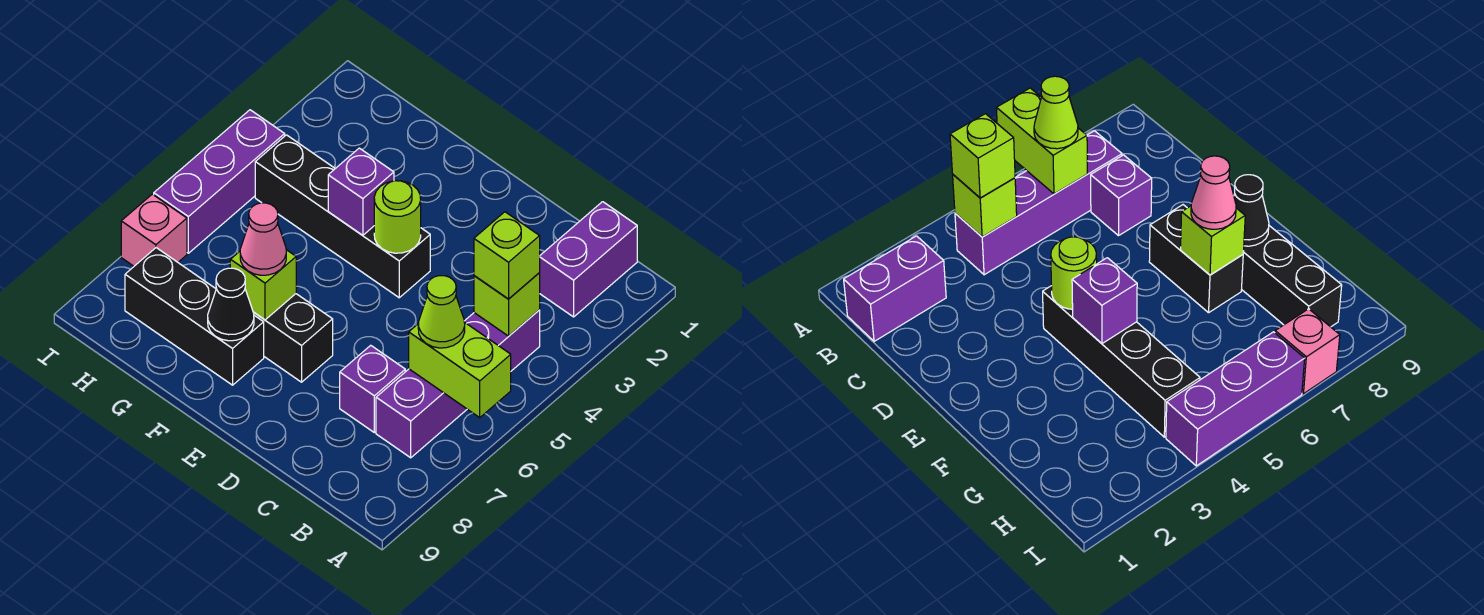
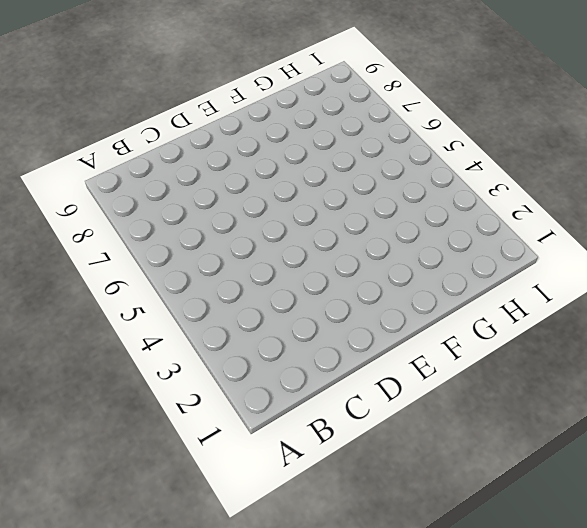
none -> purple 1x2 brick [539,202,637,317]
none -> purple 1x4 brick [376,310,540,458]
none -> purple 1x1 brick [340,345,405,432]

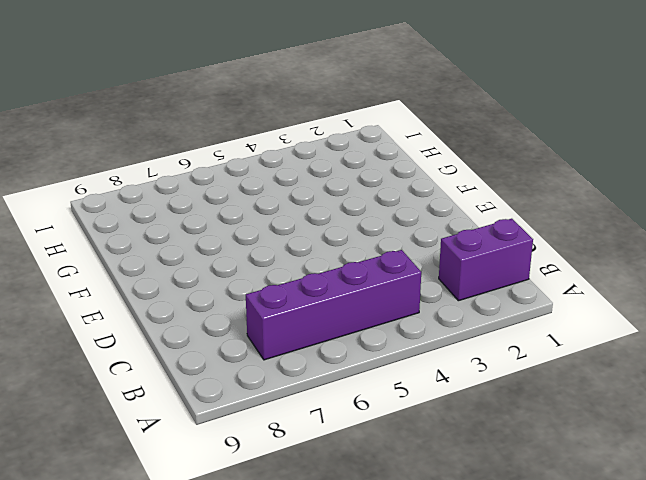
none -> purple 1x1 brick [340,345,405,432]
none -> black 1x4 brick [255,135,430,298]
none -> black 1x2 brick [253,294,333,382]

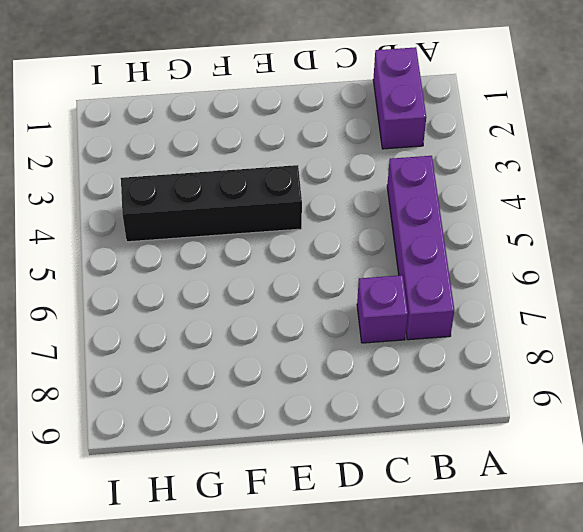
none -> black 1x2 brick [253,294,333,382]
none -> black 1x3 brick [125,248,264,385]
none -> purple 1x3 brick [154,110,285,253]

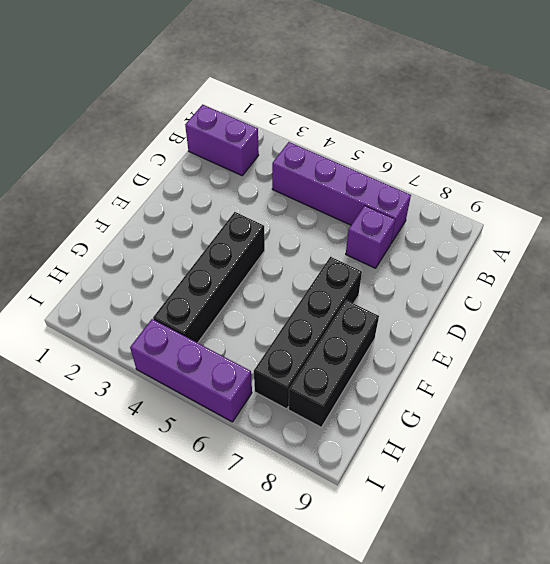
black 1x4 brick [254,257,362,409] -> black 1x2 brick [253,294,333,382]
none -> pink 1x1 brick [121,194,187,266]
none -> lime 1x2 brick [409,322,511,418]
none -> lime 1x1 brick [474,273,540,336]

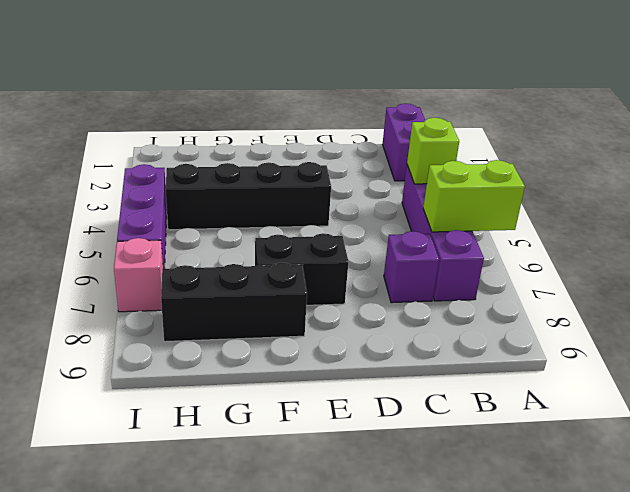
none -> lime 1x1 round brick [374,181,421,253]
none -> purple 1x1 brick [328,148,394,235]
none -> lime 1x1 brick [230,250,296,320]

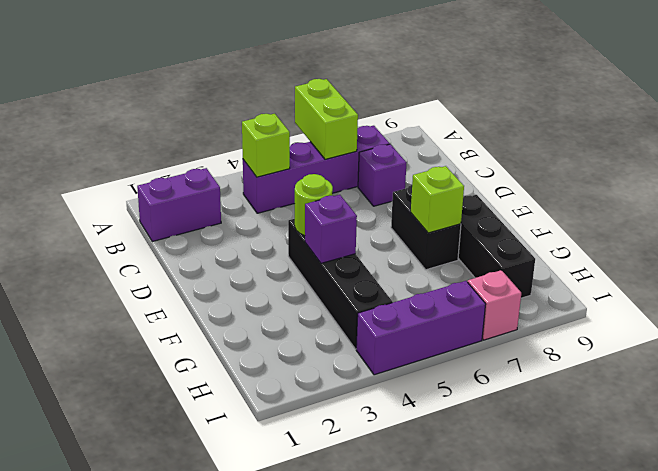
none -> black 1x1 cone [208,268,254,341]
none -> lime 1x1 brick [474,212,540,299]
none -> lime 1x1 cone [418,276,465,348]

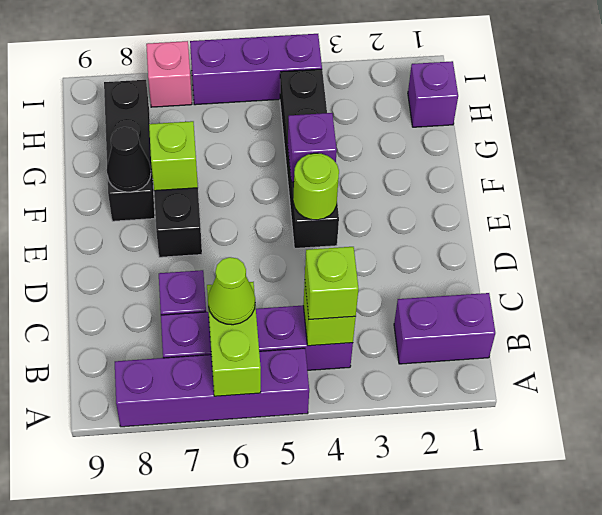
purple 1x4 brick [115,348,309,427] -> none
purple 1x1 brick [408,61,458,127] -> none
none -> pink 1x1 cone [240,203,286,275]

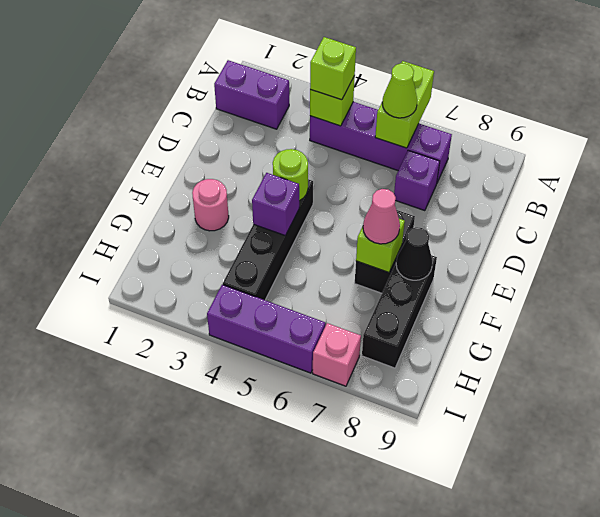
pink 1x1 round brick [192,179,229,231] -> none

